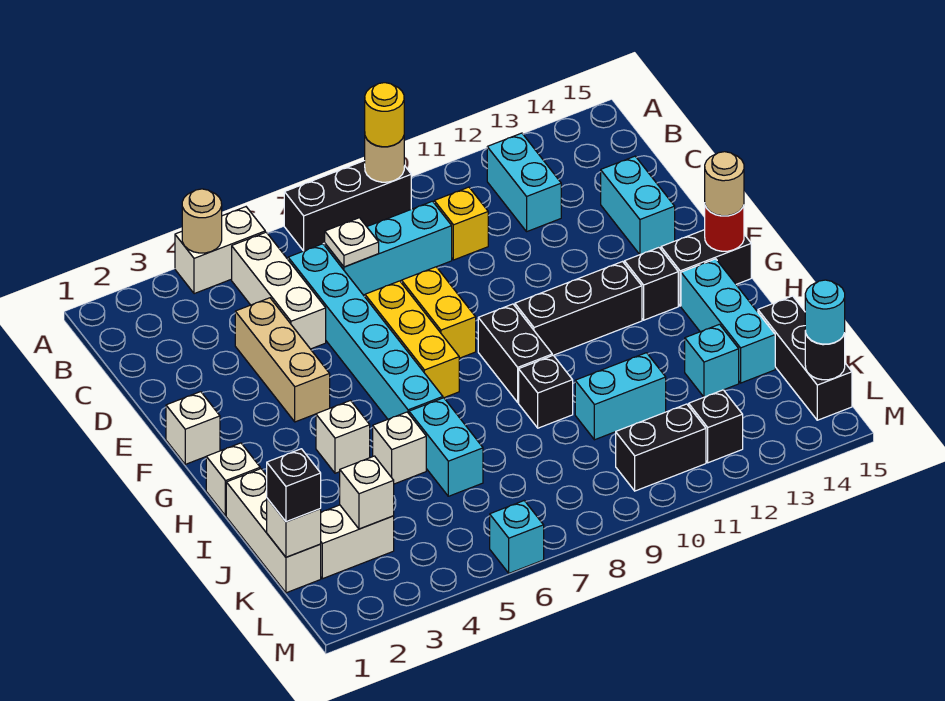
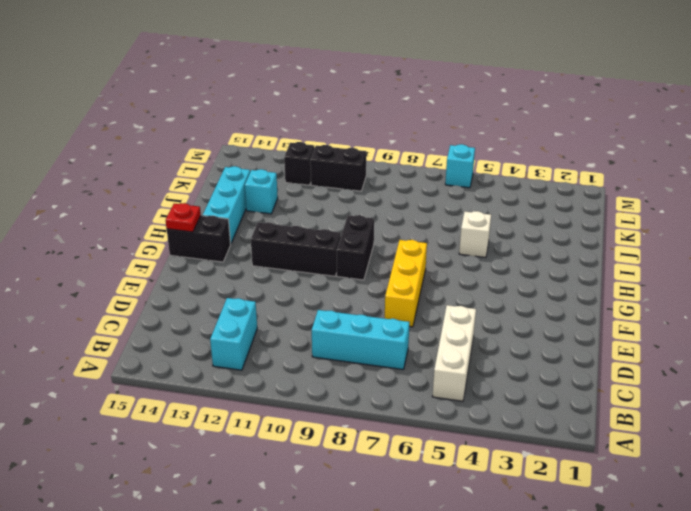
red 1x1 plate [166,203,201,232] -> red 1x1 round brick [705,205,744,251]
none -> white 1x2 brick [175,207,265,294]
none -> black 1x3 brick [284,161,411,251]
none -> cyan 1x6 brick [288,244,443,419]
none -> yellow 1x1 brick [434,187,488,260]

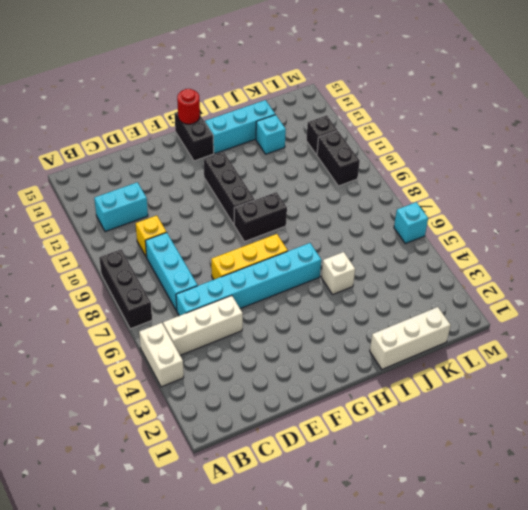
none -> tan 1x3 brick [235,298,330,422]
none -> cyan 1x2 brick [601,156,675,254]
none -> yellow 1x2 brick [402,267,476,358]
none -> white 1x1 brick [166,392,220,464]

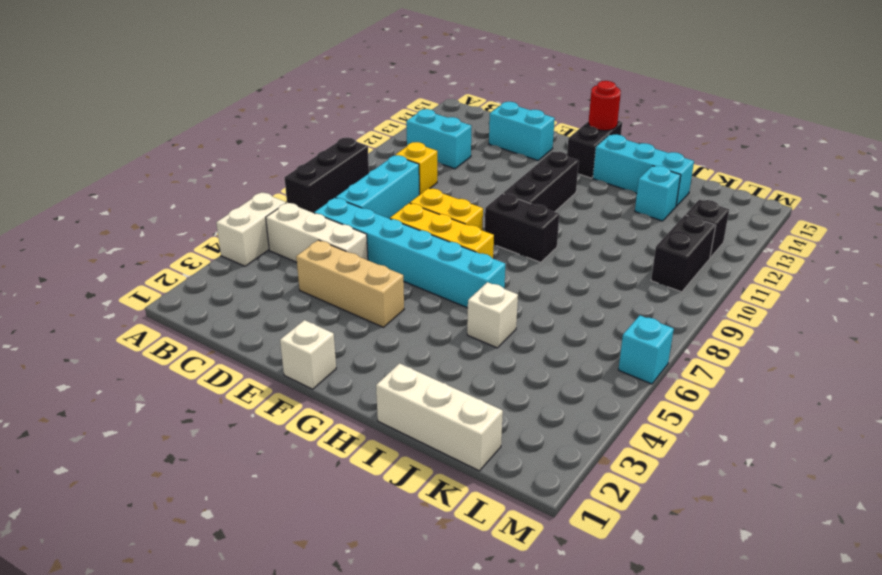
none -> black 1x1 brick [624,248,678,320]
none -> white 1x1 brick [206,443,260,516]
none -> white 1x1 brick [316,401,370,473]
none -> cyan 1x2 brick [409,398,483,496]

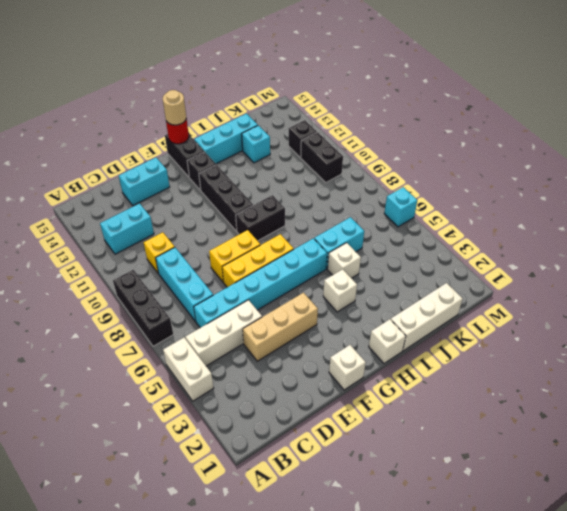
none -> black 1x1 brick [519,355,573,428]
none -> cyan 1x2 brick [575,353,666,440]
none -> black 1x3 brick [758,296,852,420]
none -> white 1x2 brick [321,505,394,579]

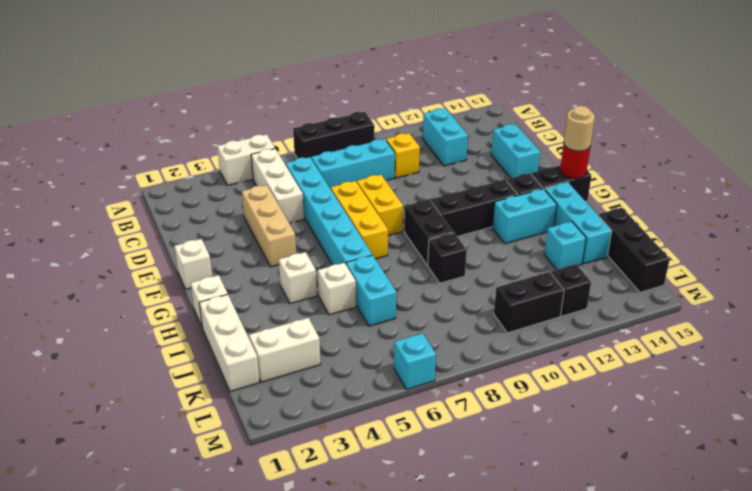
cyan 1x2 brick [492,189,557,244] -> cyan 1x2 brick moved to [575,353,666,440]
none -> tan 1x1 round brick [182,189,222,253]
none -> tan 1x1 round brick [365,136,404,182]
none -> white 1x1 plate [325,218,379,267]
none -> white 1x1 brick [267,498,321,557]

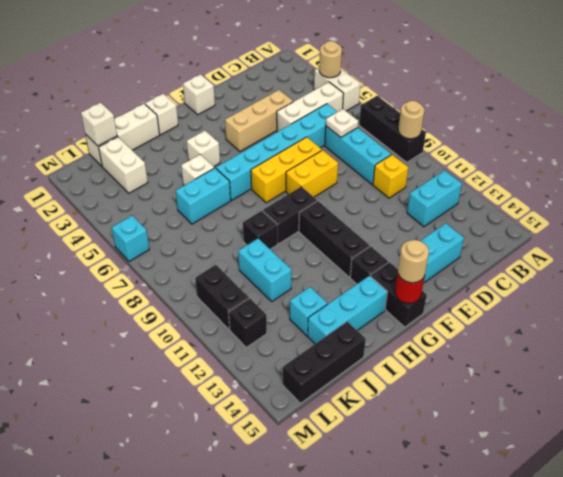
none -> white 1x1 brick [340,456,394,529]
none -> black 1x1 round brick [805,331,845,380]
none -> yellow 1x1 round brick [365,83,404,147]
none -> black 1x1 brick [267,449,321,522]

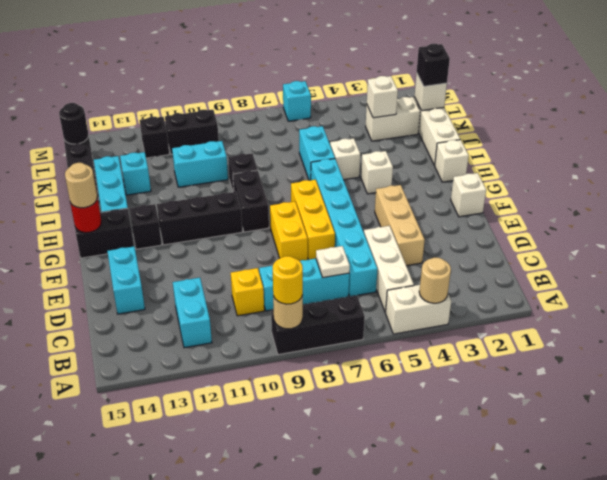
none -> cyan 1x1 round brick [805,280,845,344]

